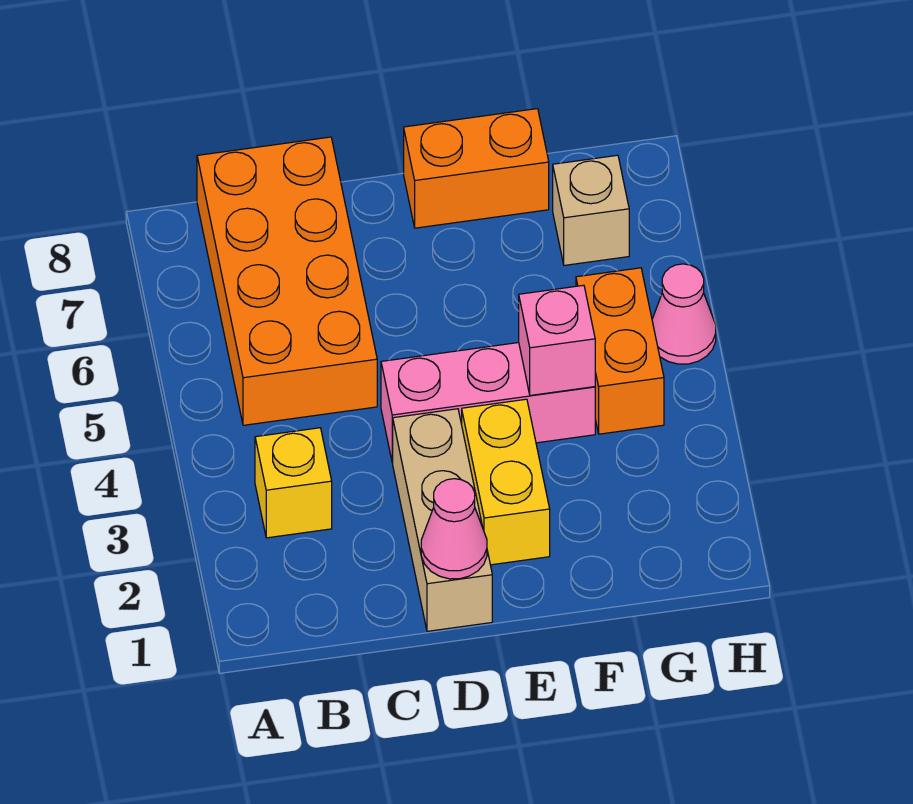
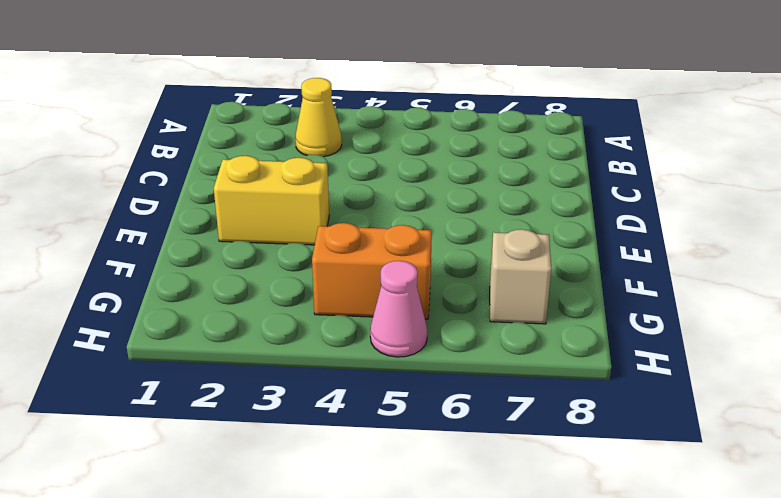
yellow 1x1 cone [296,78,342,157] -> yellow 1x1 brick [255,428,332,538]
none -> orange 2x4 brick [197,137,377,425]
none -> tan 1x3 brick [392,409,492,631]

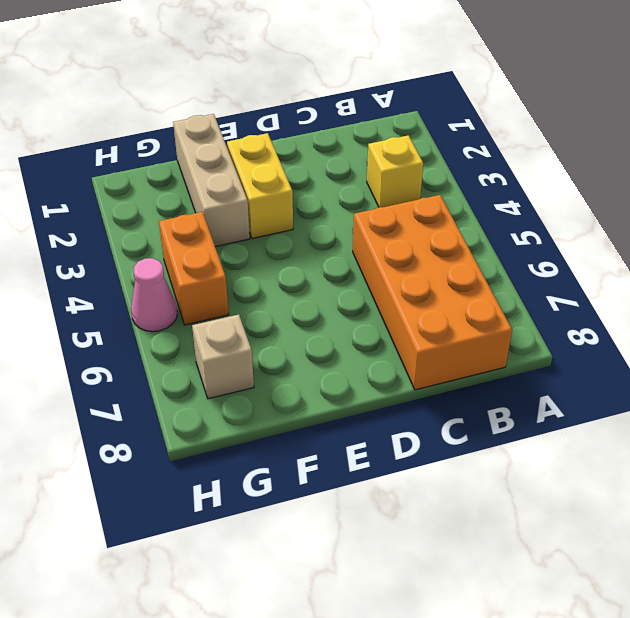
tan 1x3 brick [173,114,250,247] -> tan 1x3 brick moved to [392,409,492,631]
none -> pink 1x3 brick [381,343,595,462]
none -> orange 1x2 brick [404,109,549,228]

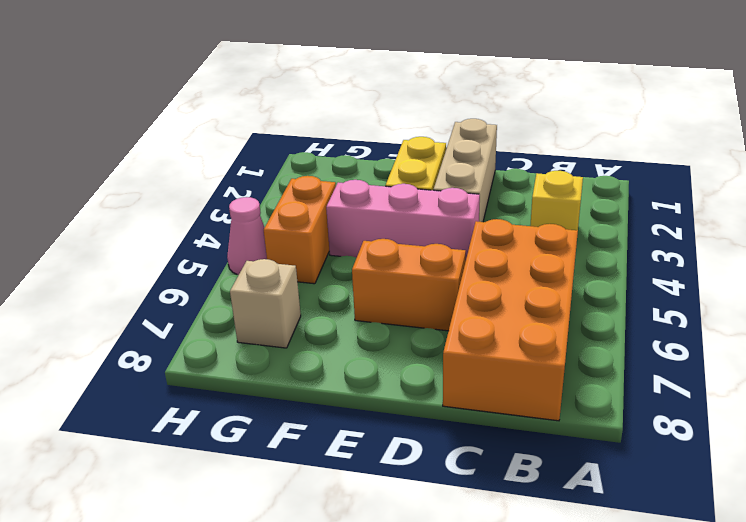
orange 1x2 brick [352,239,466,331] -> orange 1x2 brick moved to [404,109,549,228]
none -> pink 1x1 cone [421,479,487,579]
none -> pink 1x1 brick [519,285,595,395]

